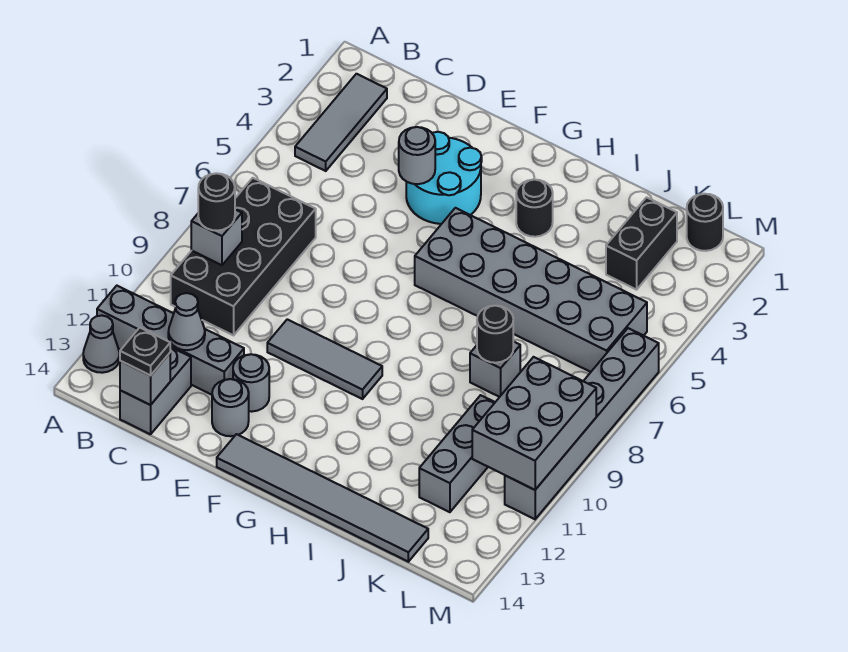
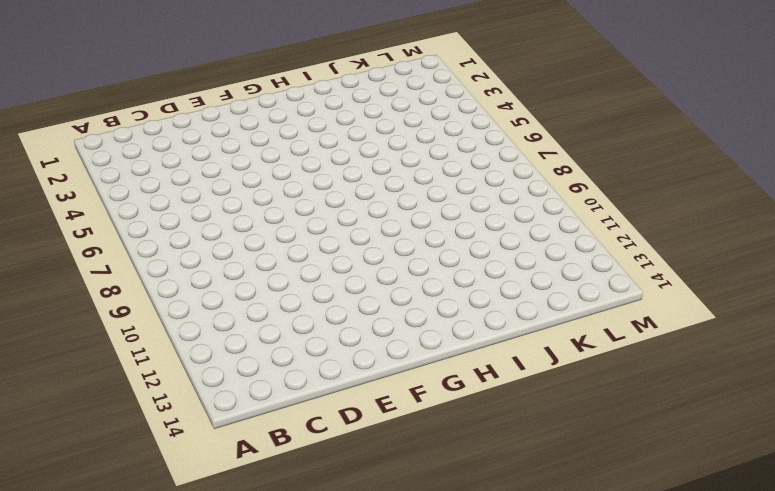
none -> grey 1x4 brick [97,286,244,395]
none -> grey 1x1 cone [83,316,120,373]
none -> grey 1x3 tile [295,74,387,171]

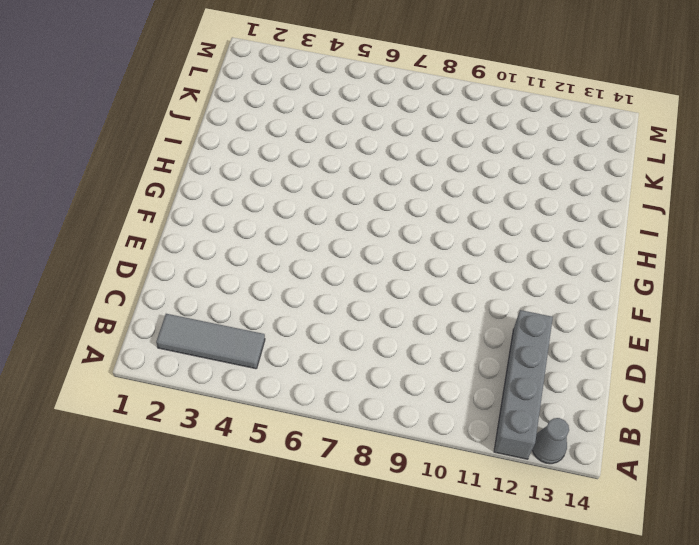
none -> black 2x4 brick [171,178,316,335]
none -> grey 1x2 brick [120,347,191,434]
none -> cyan 2x2 round brick [406,132,482,224]

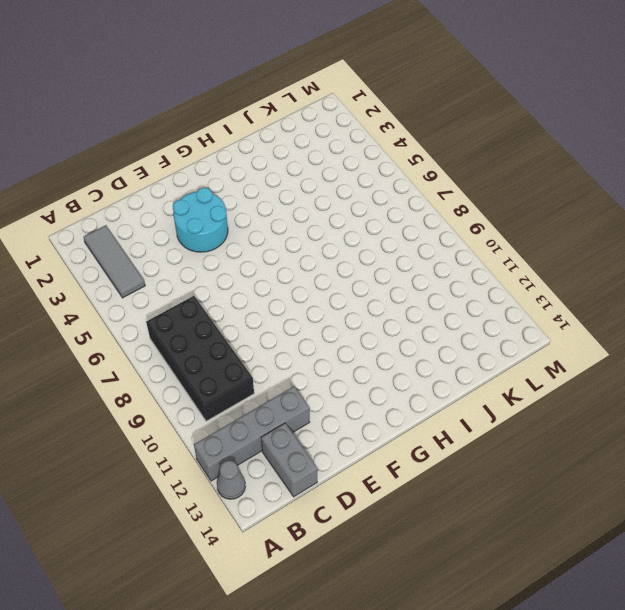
none -> grey 1x3 tile [267,319,382,399]
none -> grey 1x1 round brick [233,354,269,412]
none -> grey 1x1 round brick [212,379,249,436]

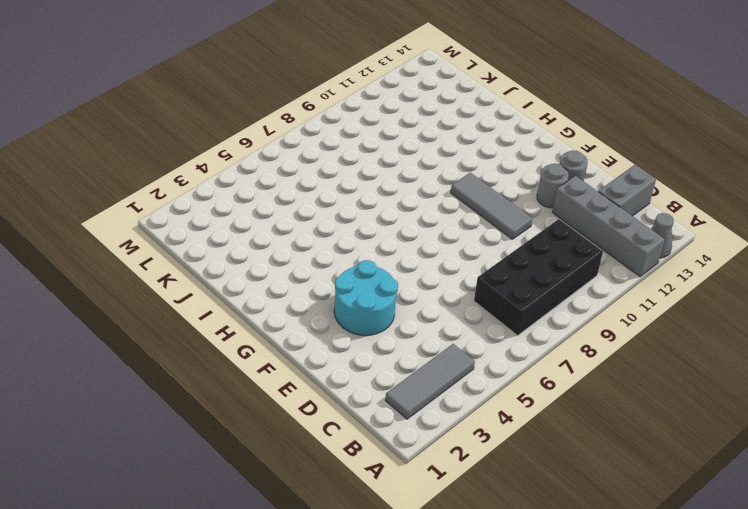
none -> grey 1x6 tile [217,434,428,562]
none -> grey 2x6 brick [415,208,647,372]
none -> black 1x1 round brick [516,180,553,237]

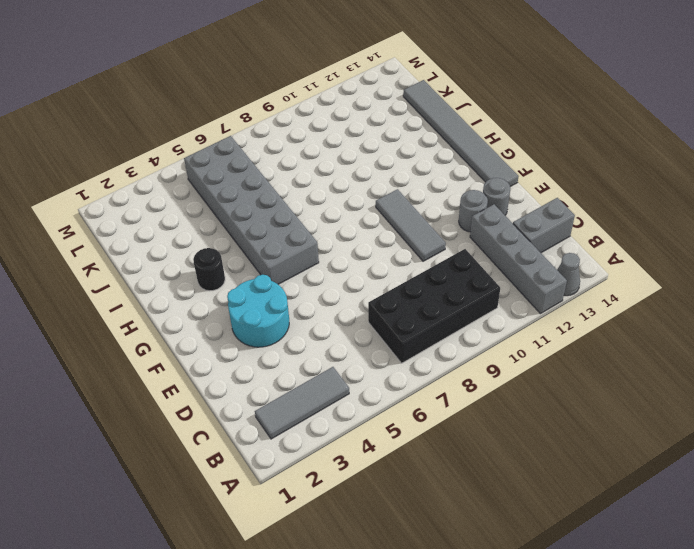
none -> grey 1x1 brick [470,341,520,397]
none -> black 1x2 brick [606,197,677,290]
none -> grey 1x3 brick [419,395,495,512]

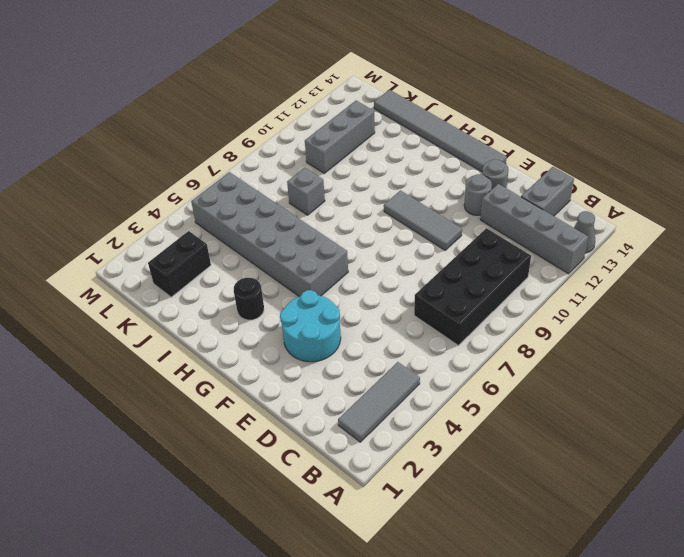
none -> black 1x1 round brick [687,194,723,251]
none -> grey 1x6 brick [505,328,659,519]
none -> grey 1x1 brick [191,210,242,265]

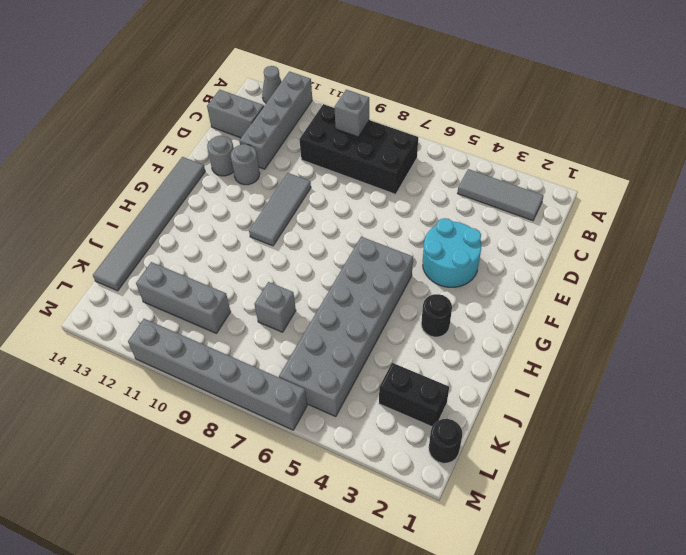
none -> grey 1x1 cone [168,293,205,350]
none -> grey 1x1 brick [120,353,170,405]
none -> grey 1x1 round brick [399,127,435,184]

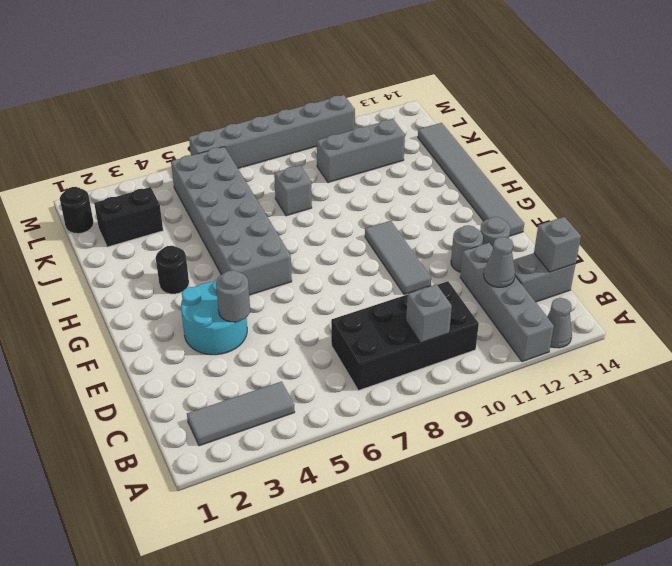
none -> black 1x1 round brick [477,306,513,363]
none -> grey 2x3 brick [472,357,596,490]
none -> black 1x1 round brick [198,173,235,231]

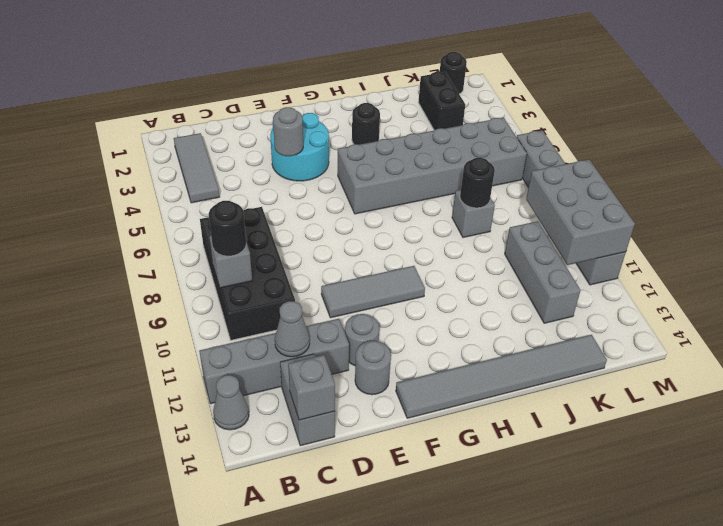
none -> black 1x1 plate [120,328,170,376]

